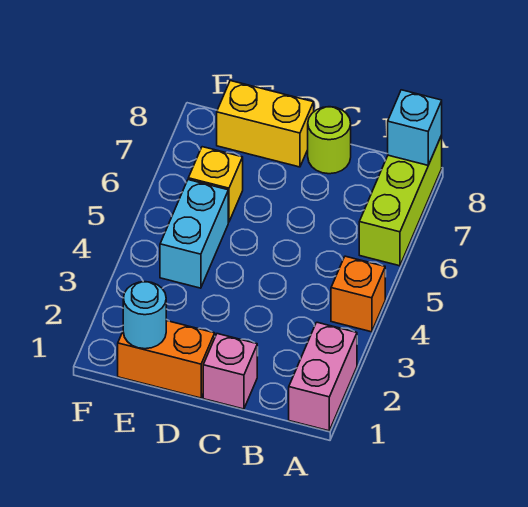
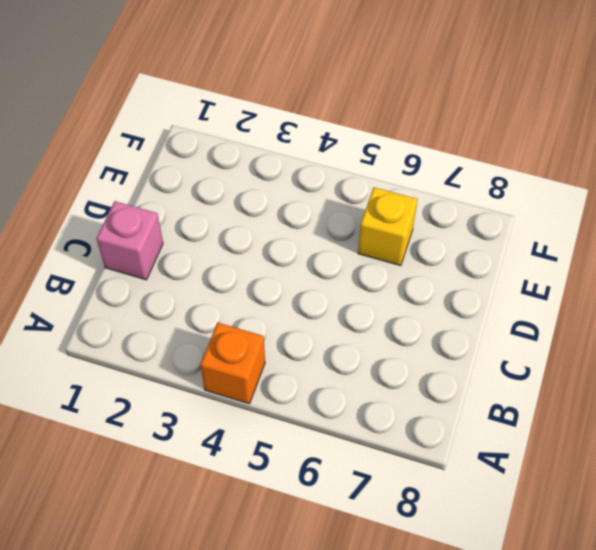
none -> pink 1x2 brick [289,322,357,431]
none -> lime 1x3 brick [359,135,442,266]

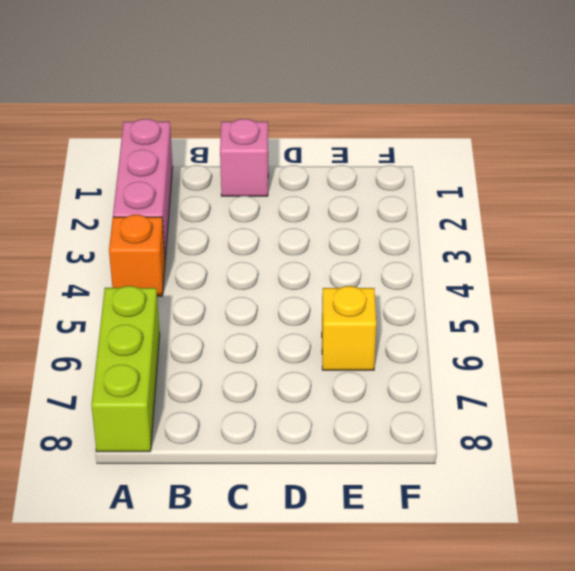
pink 1x3 brick [113,119,173,259] -> pink 1x2 brick [289,322,357,431]
none -> lime 1x1 round brick [308,107,351,174]
none -> orange 1x2 brick [118,321,215,398]

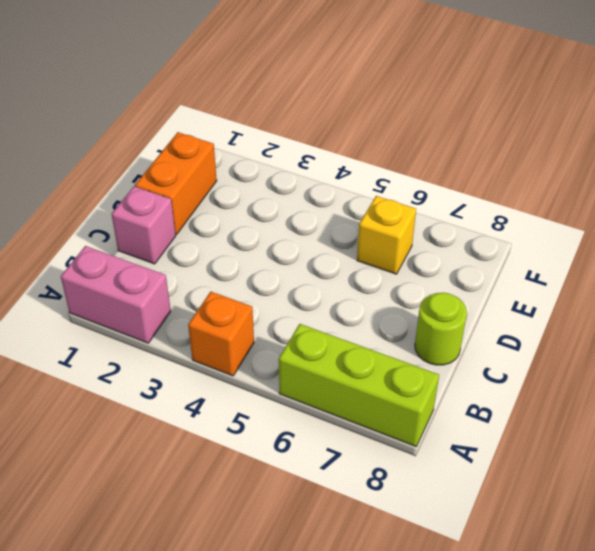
none -> yellow 1x2 brick [217,81,314,167]
none -> cyan 1x2 brick [160,180,228,288]

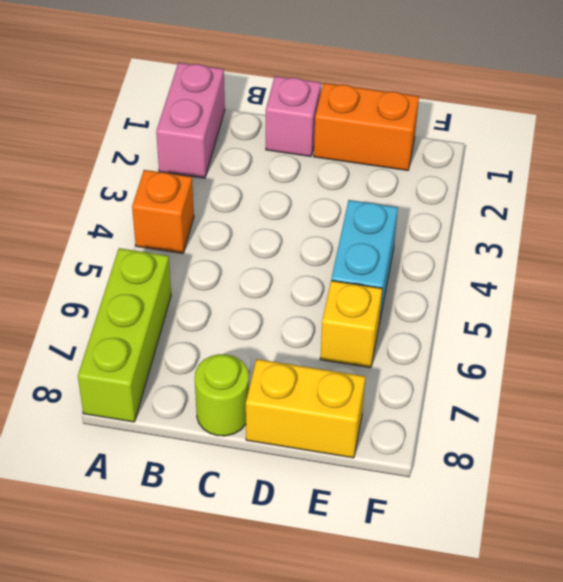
none -> cyan 1x1 brick [388,90,442,165]
none -> cyan 1x1 round brick [123,282,166,349]

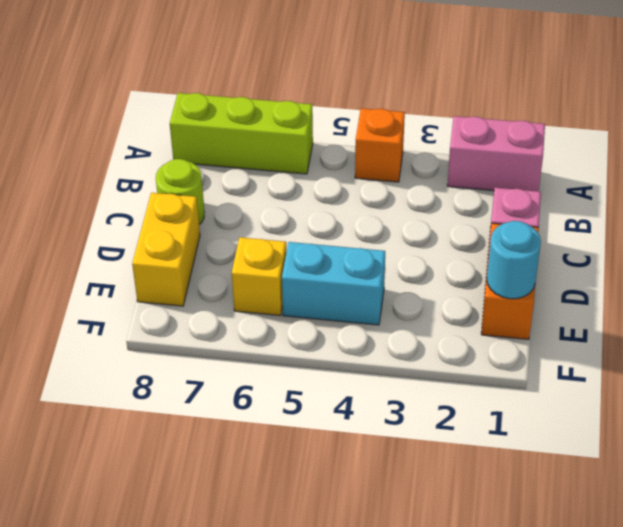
none -> cyan 1x1 brick [388,90,442,165]

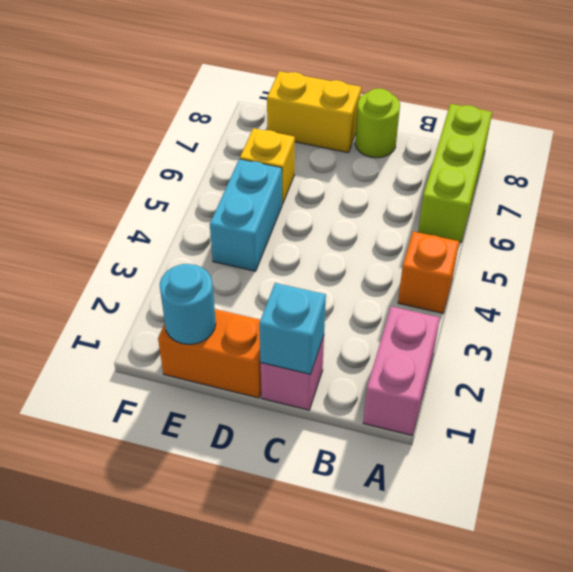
cyan 1x1 brick [259,283,326,375] -> cyan 1x1 brick moved to [388,90,442,165]

